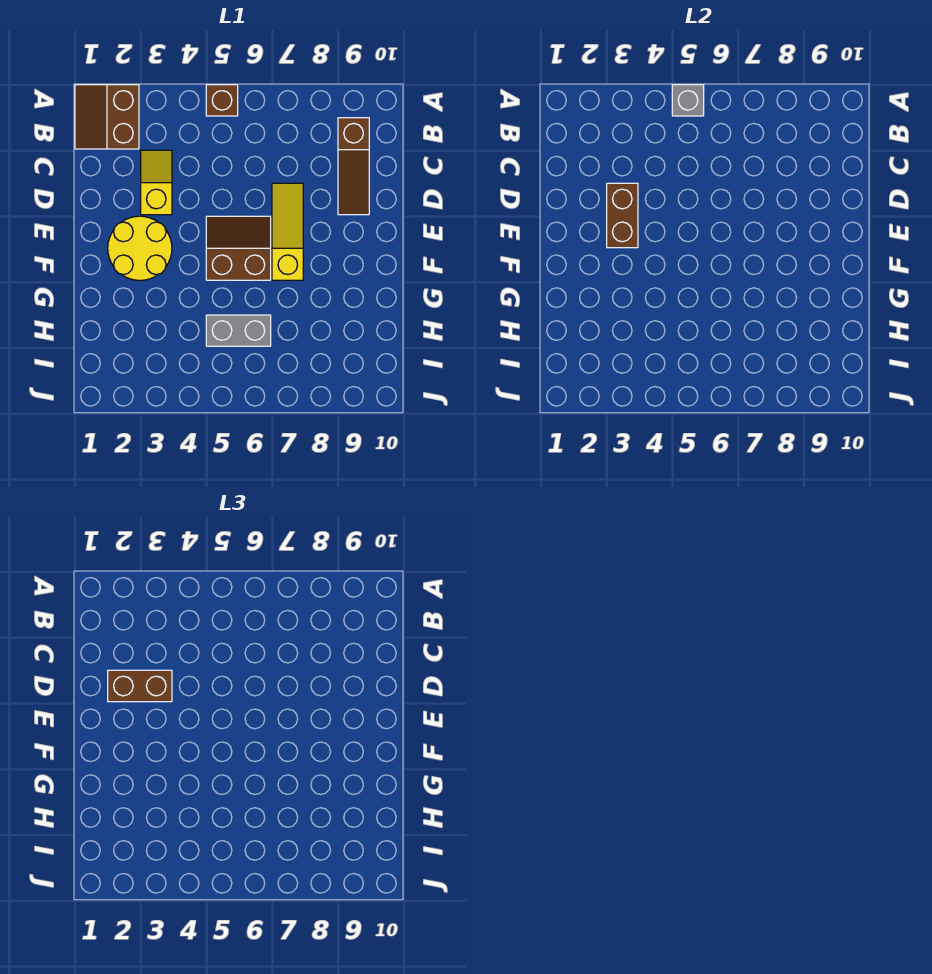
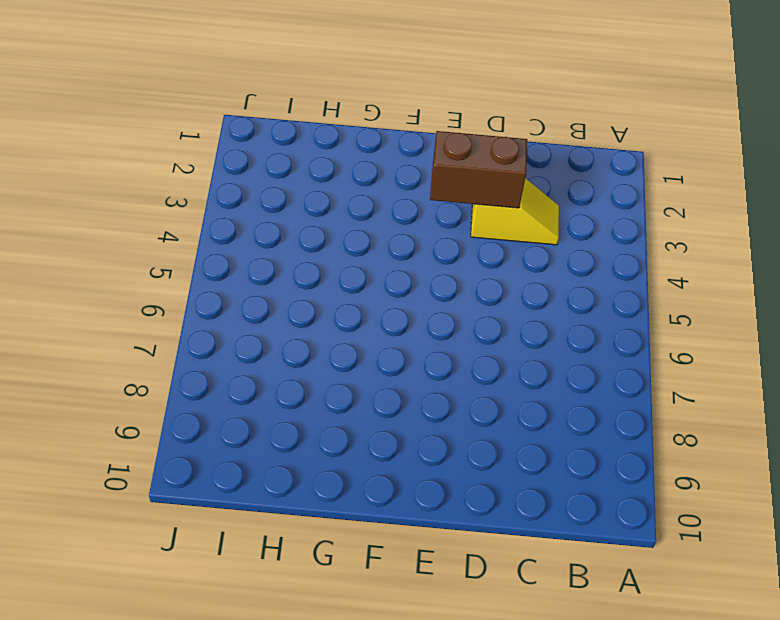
none -> brown 2x2 slope [75,85,139,149]
none -> brown 1x1 brick [206,85,238,116]

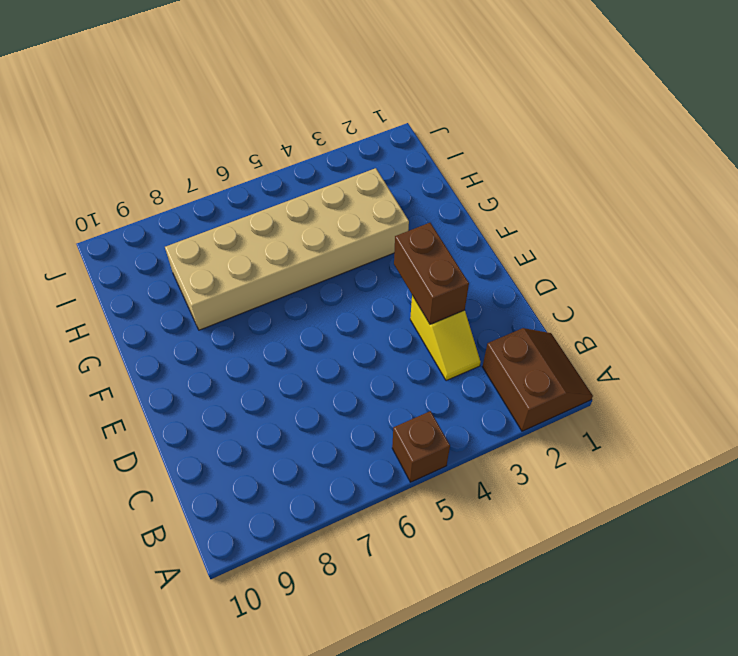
tan 2x6 brick [165,168,409,330] -> grey 1x2 brick [206,315,271,346]
none -> brown 1x3 slope [338,118,369,215]
none -> yellow 1x3 slope [272,183,303,280]

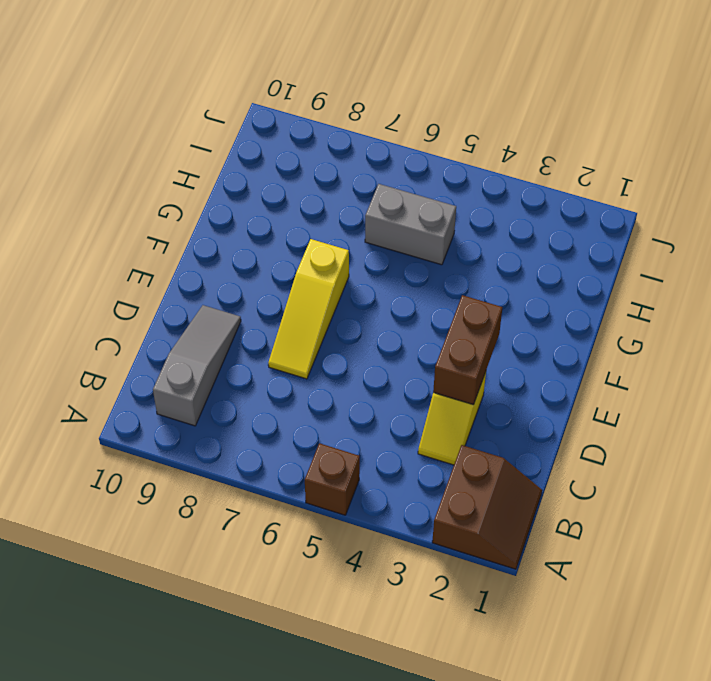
grey 1x3 slope [153,305,241,426] -> brown 1x3 slope [338,118,369,215]
none -> yellow 2x2 round brick [108,216,172,280]
none -> brown 2x2 slope [206,216,271,280]

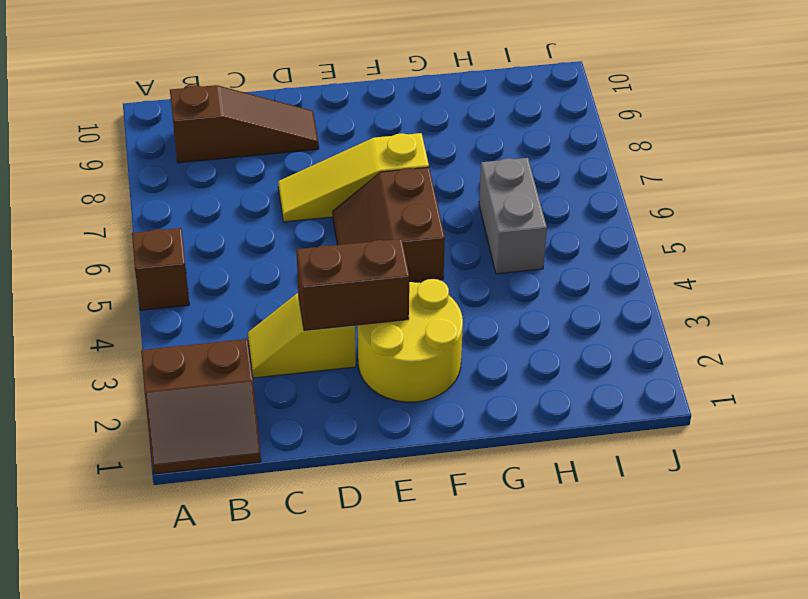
none -> grey 1x1 brick [672,85,704,116]
none -> brown 1x2 brick [108,670,172,702]

